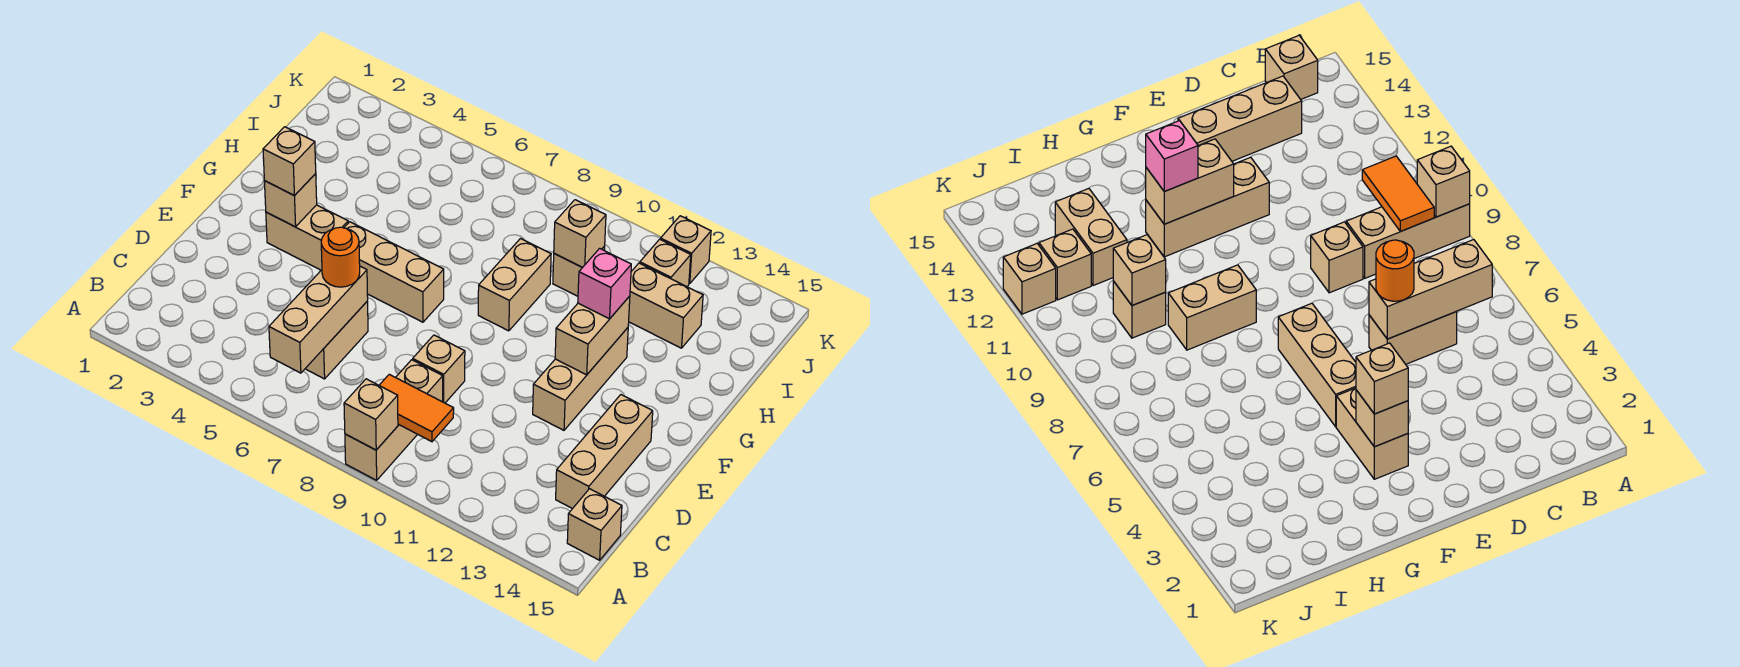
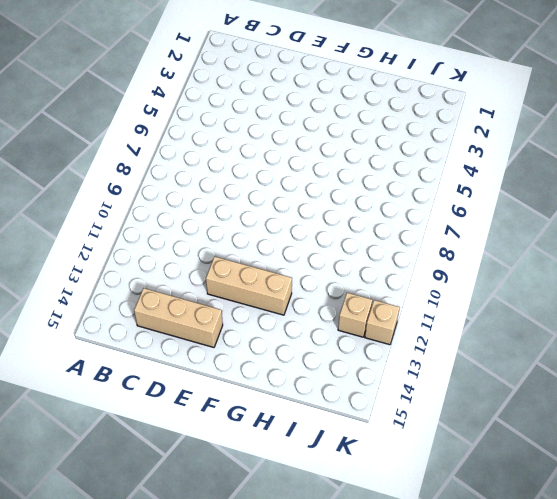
none -> tan 1x3 brick [345,360,443,480]
none -> tan 1x1 brick [567,489,622,560]
none -> tan 1x2 brick [305,301,368,379]

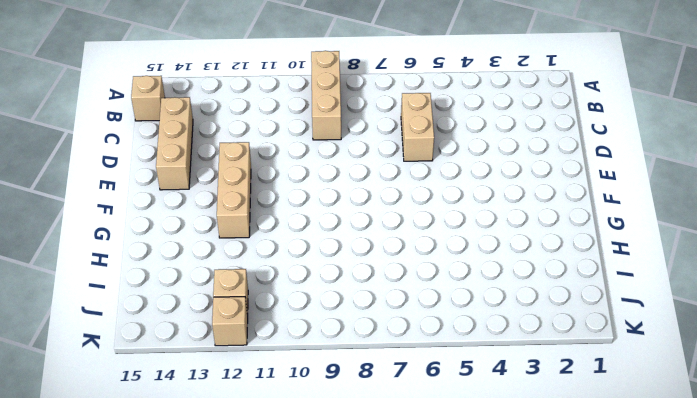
none -> tan 1x1 brick [413,335,465,403]
none -> tan 1x2 brick [266,205,348,270]
none -> tan 1x3 brick [344,222,444,322]

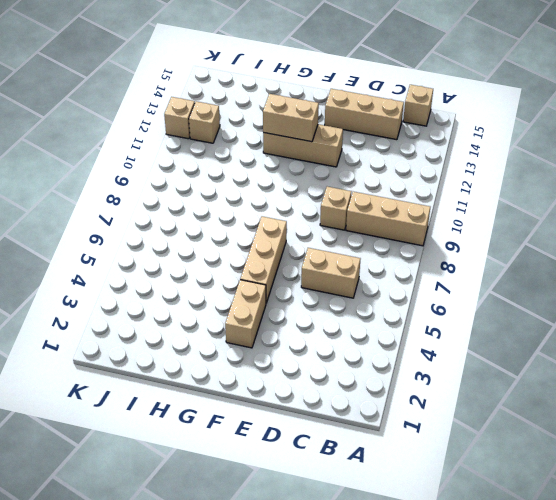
none -> tan 1x2 brick [478,239,551,331]
none -> tan 1x1 brick [553,246,605,296]
none -> tan 1x2 brick [629,263,703,348]

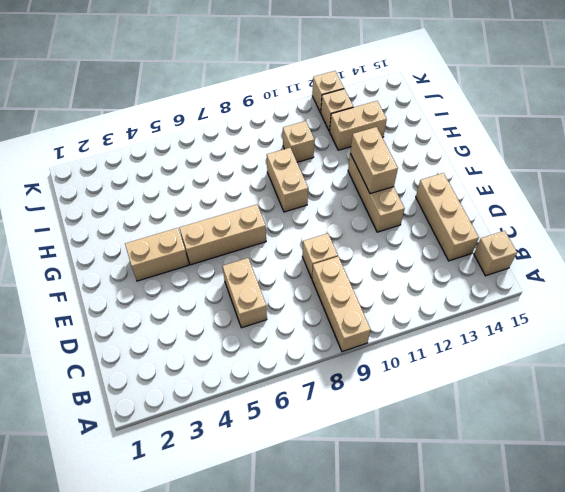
none -> tan 1x1 brick [344,379,398,450]
none -> tan 1x3 brick [269,266,368,373]
none -> orange 1x2 tile [379,374,454,442]

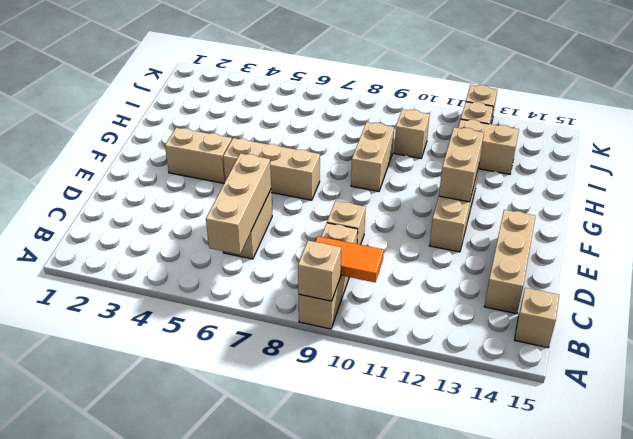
none -> tan 1x1 brick [264,174,317,227]
none -> tan 1x1 brick [554,200,606,267]
none -> orange 1x1 round brick [321,227,360,287]

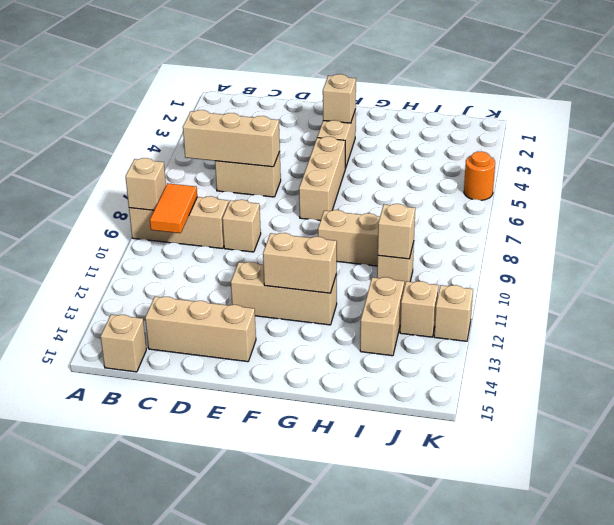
orange 1x1 round brick [464,151,495,200] -> orange 1x1 round brick moved to [321,227,360,287]
none -> tan 1x1 brick [263,127,316,196]
none -> pink 1x1 brick [578,248,631,319]

